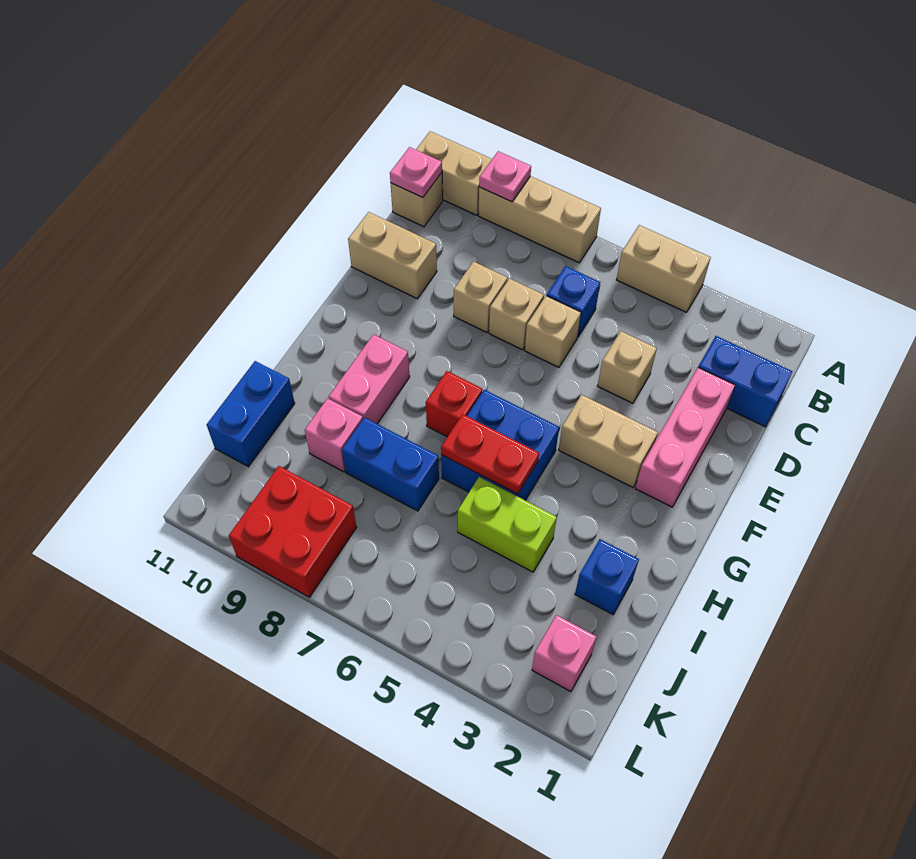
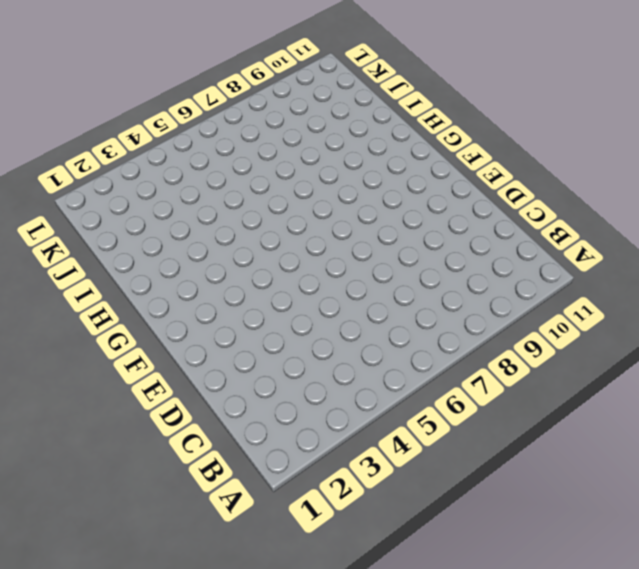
none -> tan 1x2 brick [617,225,711,312]
none -> tan 1x3 brick [479,176,601,263]
none -> tan 1x2 brick [416,131,492,215]

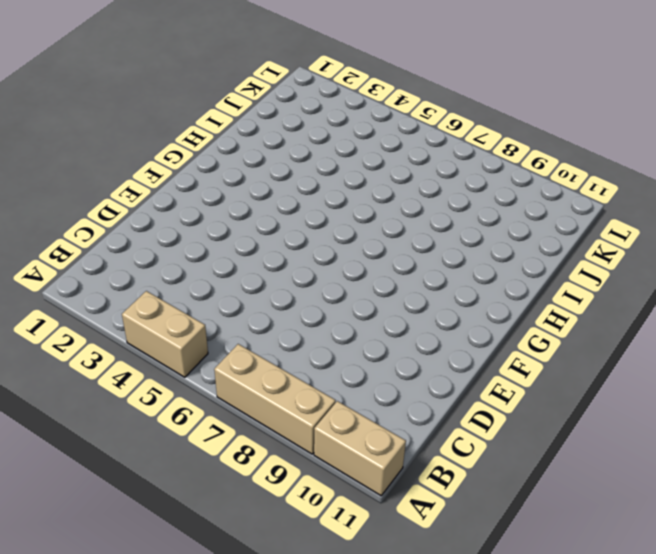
none -> tan 1x1 brick [391,173,443,227]
none -> blue 1x2 brick [698,336,792,427]
none -> blue 1x1 brick [547,266,600,337]

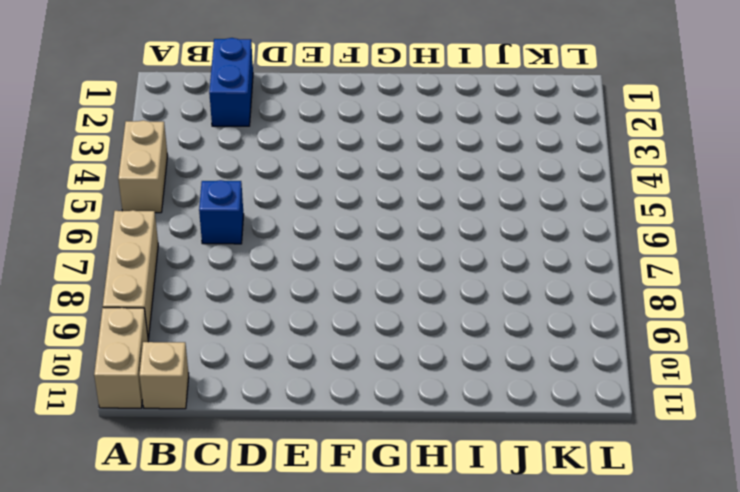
none -> pink 1x3 brick [635,368,735,507]
none -> tan 1x1 brick [598,331,657,403]
none -> tan 1x1 brick [525,296,581,367]

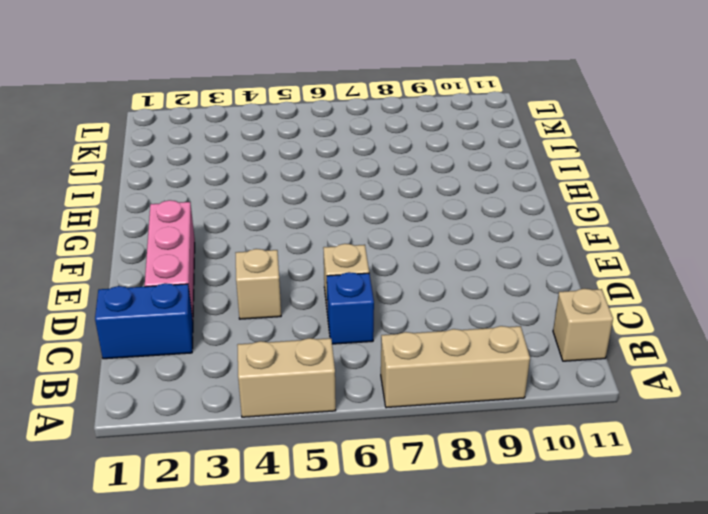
none -> tan 1x2 brick [416,131,492,215]
none -> tan 1x1 brick [489,278,544,350]
none -> tan 1x1 brick [454,261,508,332]

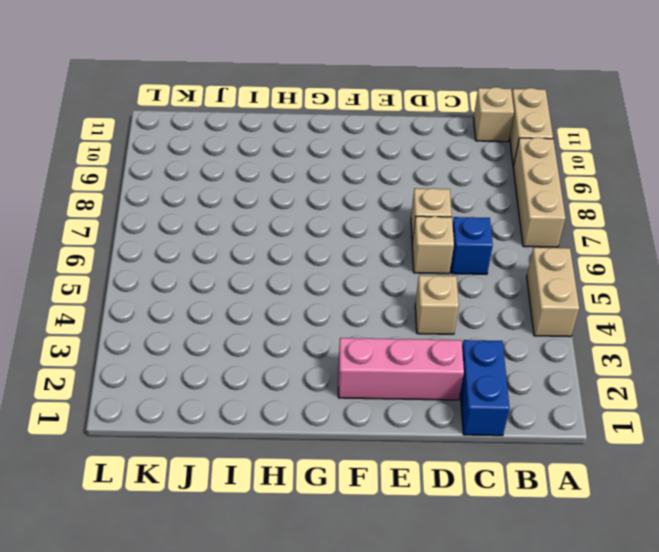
none -> tan 1x1 brick [454,261,508,332]
none -> tan 1x2 brick [348,212,437,299]
none -> tan 1x2 brick [559,395,658,487]

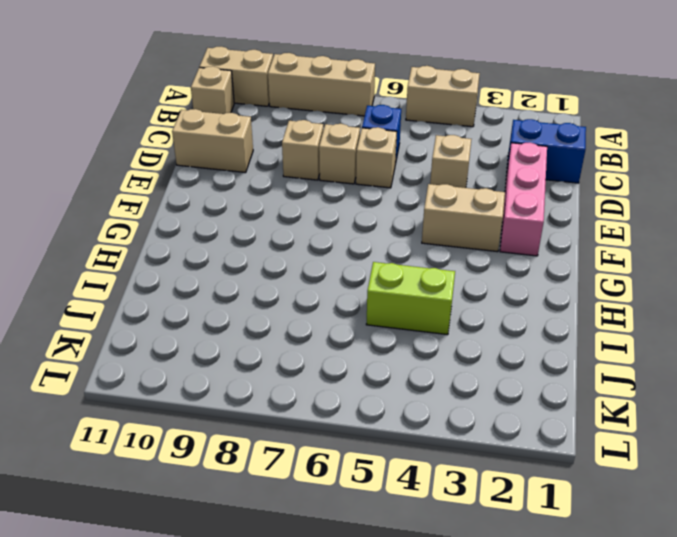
none -> blue 2x2 brick [441,390,559,500]
none -> red 1x1 brick [426,371,482,437]
none -> pink 1x2 brick [329,334,410,424]

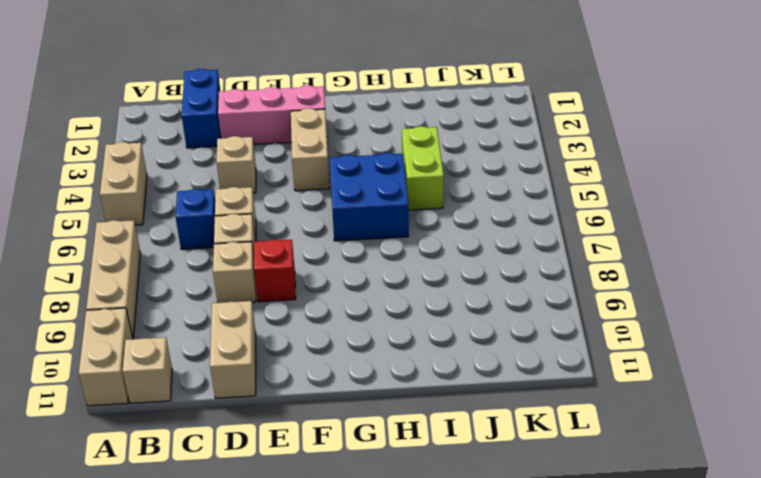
red 1x1 brick [254,240,296,302] -> red 1x1 brick moved to [426,371,482,437]
none -> pink 1x2 brick [329,334,410,424]
none -> blue 1x1 brick [575,539,639,614]
none -> blue 1x2 brick [342,418,439,511]

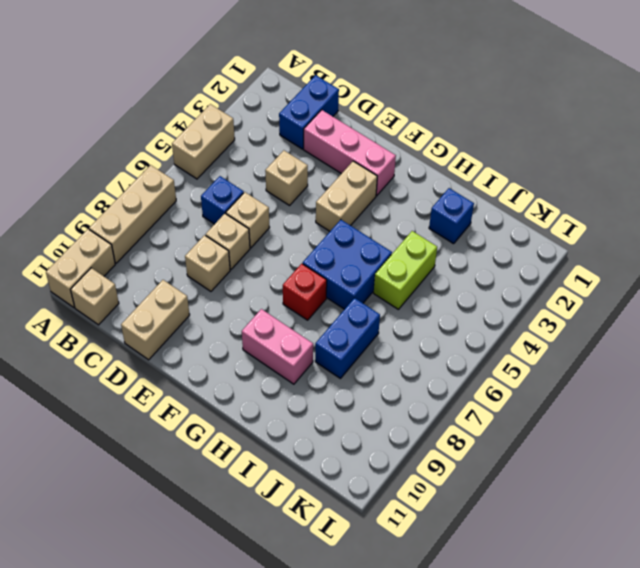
none -> pink 1x1 brick [305,398,363,472]
none -> blue 1x2 brick [206,361,295,467]
none -> pink 1x1 brick [532,615,597,692]

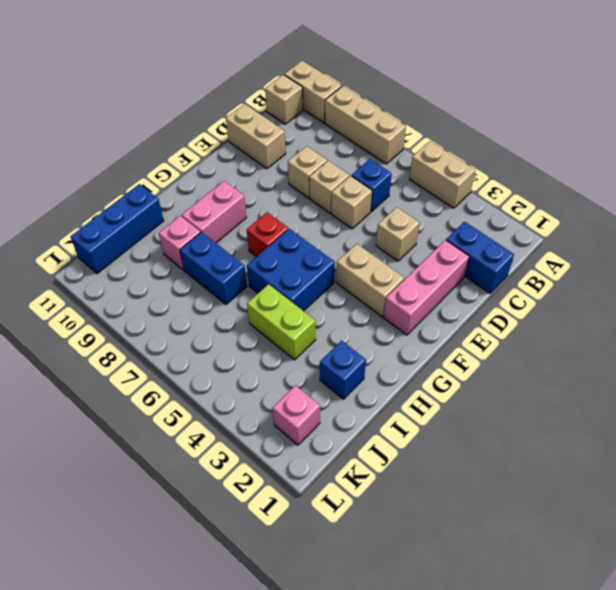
blue 1x3 brick [70,184,164,274] -> blue 1x2 brick [206,361,295,467]
none -> red 2x2 brick [229,466,357,597]
none -> pink 1x1 plate [479,151,531,202]
none -> pink 1x1 plate [390,147,442,198]

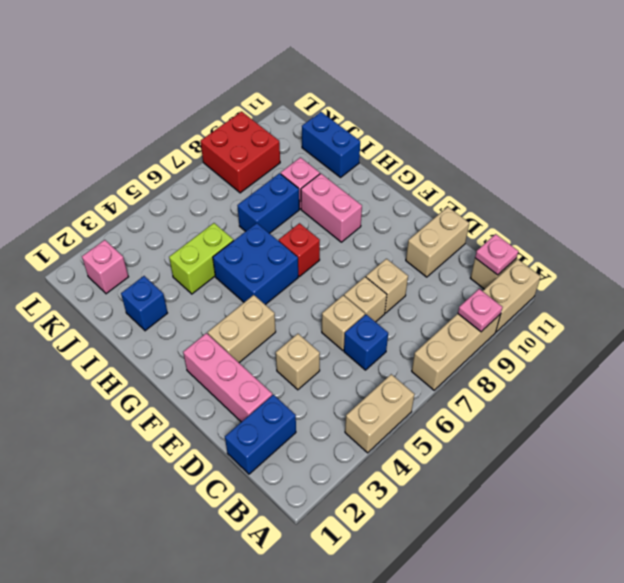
none -> red 1x2 plate [441,414,539,494]

